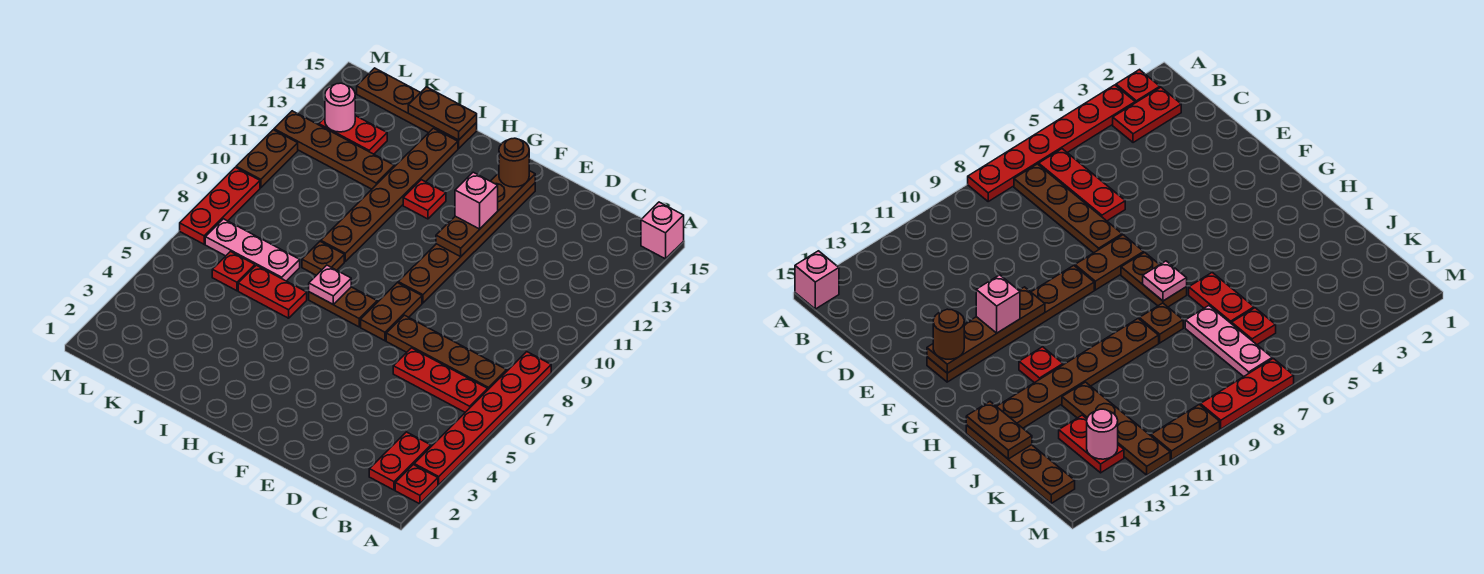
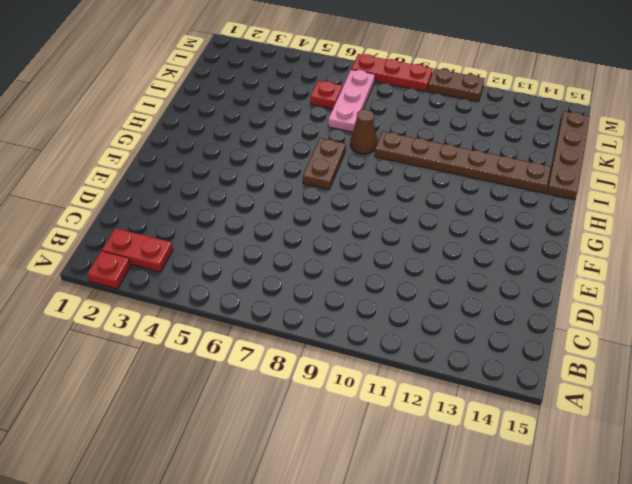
brown 1x1 cone [350,109,377,154] -> brown 1x1 plate [302,241,344,275]
none -> red 1x6 plate [414,352,551,485]
none -> pink 1x1 brick [641,202,684,259]
none -> red 1x3 plate [393,348,488,412]

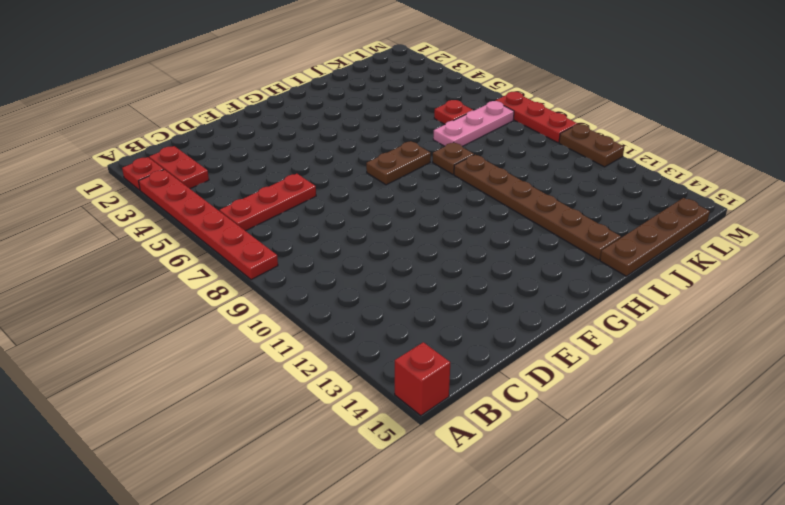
red 1x1 brick [395,342,450,416] -> pink 1x1 brick [641,202,684,259]
none -> brown 1x4 plate [386,315,507,389]
none -> brown 1x2 plate [361,283,422,341]
none -> brown 1x6 plate [398,183,535,303]

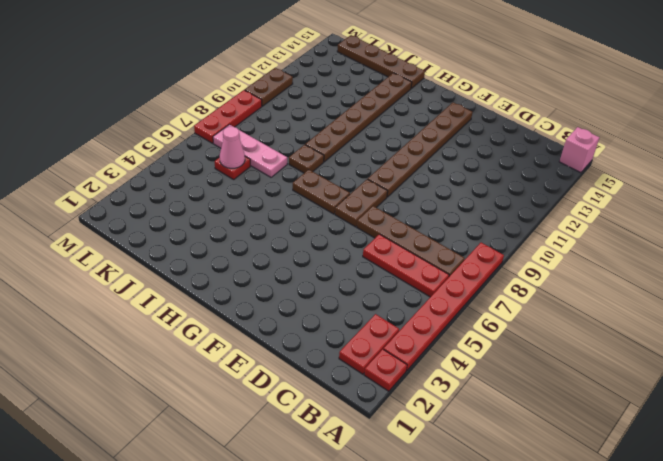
pink 1x1 cone [220,127,245,168] -> none
none -> red 1x1 plate [403,180,446,219]
none -> red 1x2 plate [238,265,307,318]
none -> brown 1x4 plate [274,111,394,189]

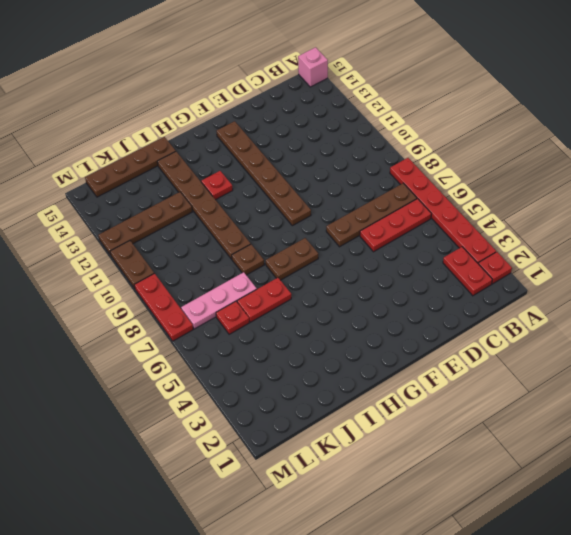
none -> brown 1x2 plate [361,283,422,341]
none -> red 1x2 plate [319,116,387,154]
none -> brown 1x4 plate [436,171,535,257]

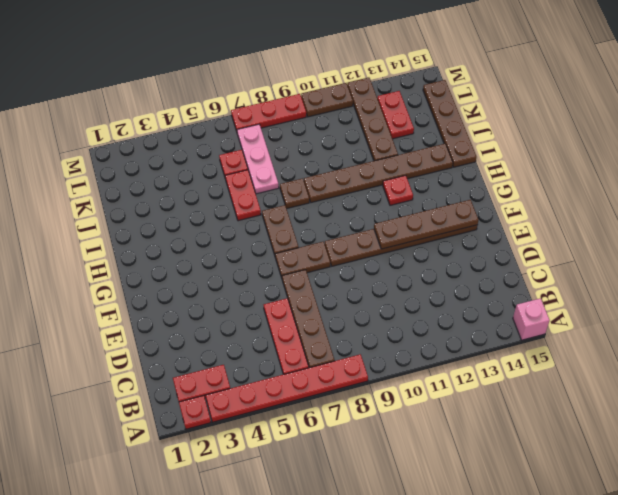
none -> pink 1x1 plate [309,265,351,304]
none -> brown 1x2 plate [408,87,477,140]
none -> pink 1x1 round brick [325,83,355,132]

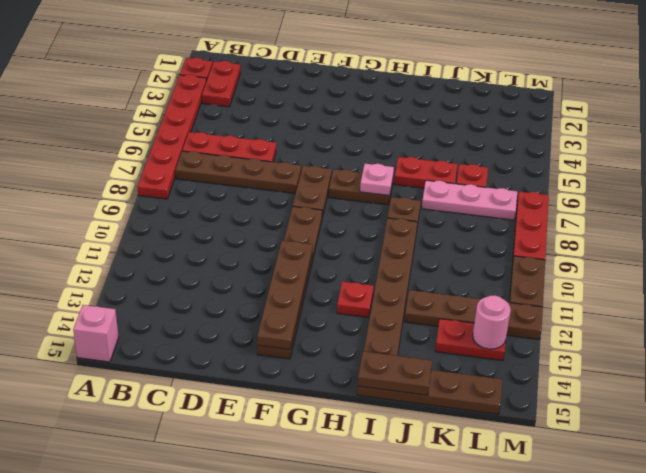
none -> pink 1x1 brick [455,172,498,229]
none -> brown 1x1 round brick [499,138,529,187]

